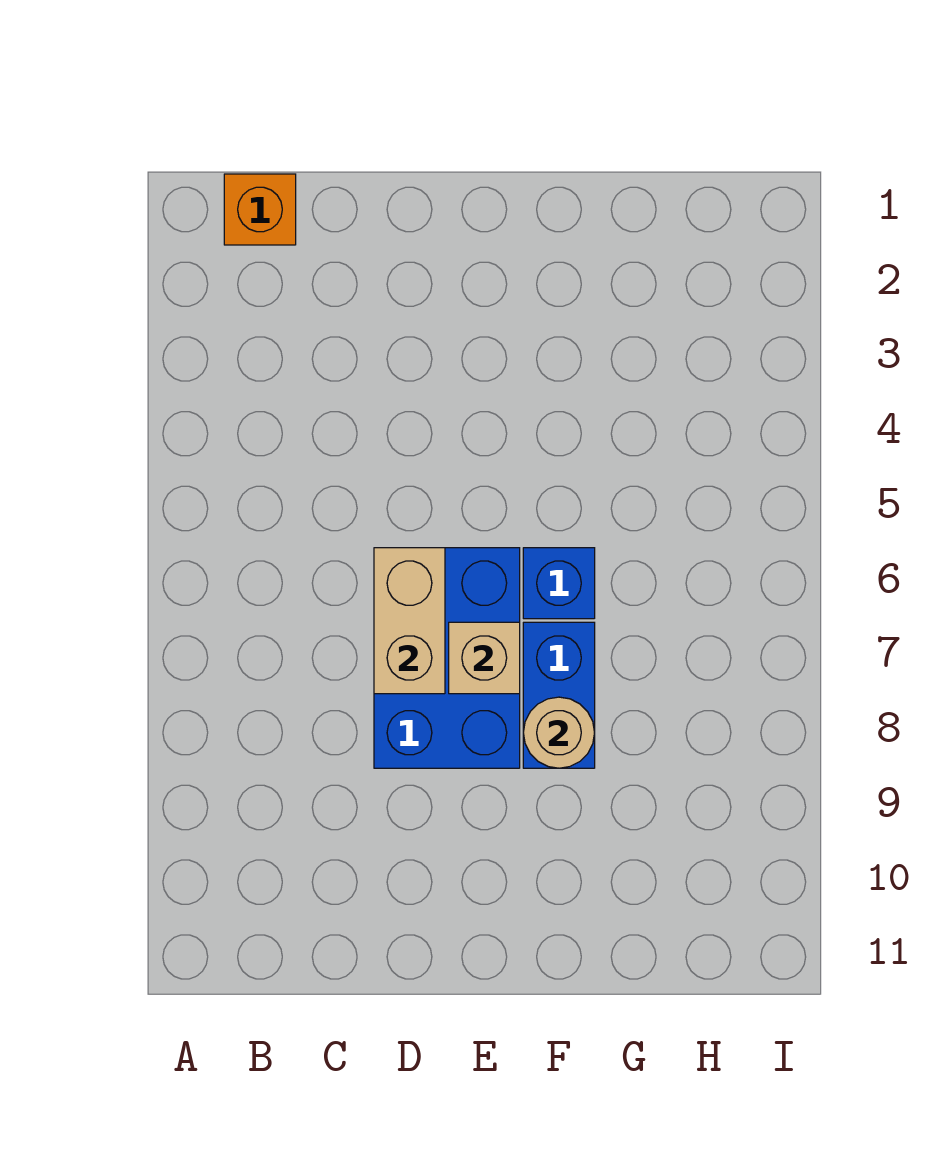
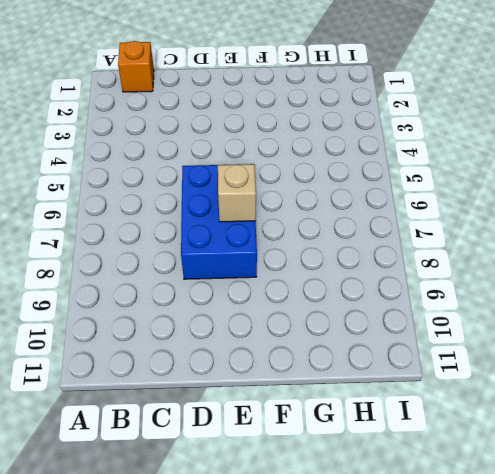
none -> blue 1x1 brick [523,548,595,619]
none -> blue 1x2 brick [523,622,595,768]

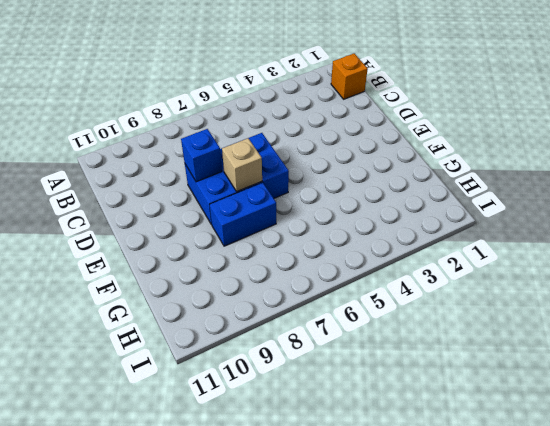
blue 1x1 brick [181,129,222,182] -> blue 1x1 brick moved to [523,548,595,619]
none -> tan 1x2 brick [374,548,445,694]
none -> tan 1x1 round brick [523,697,595,768]

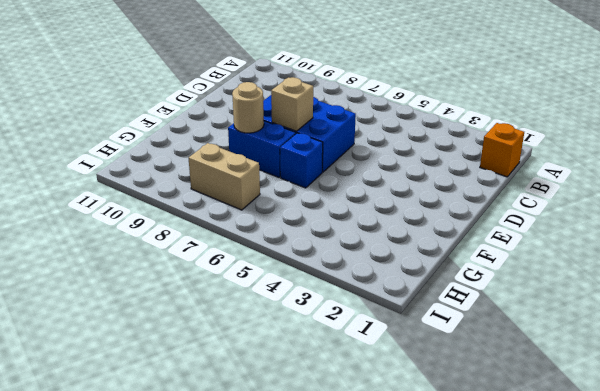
tan 1x2 brick [189,143,260,210] -> tan 1x2 brick moved to [374,548,445,694]

